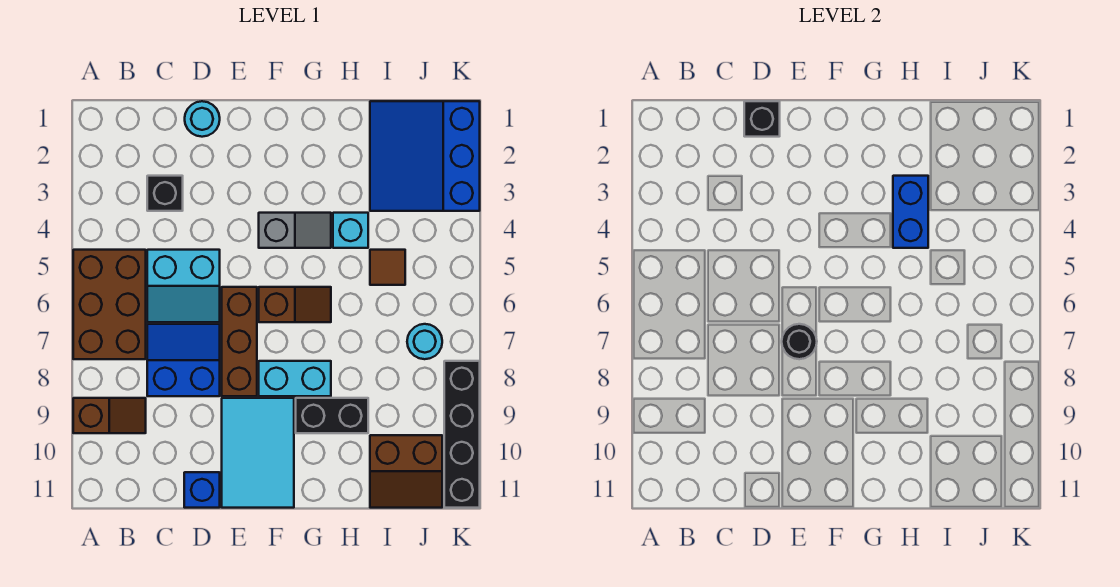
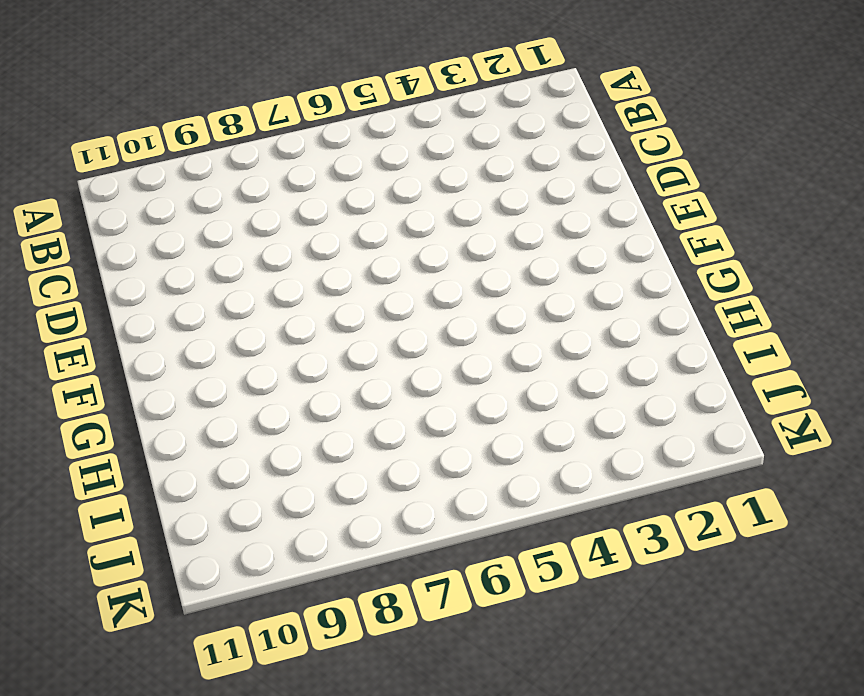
none -> brown 2x3 brick [73,250,146,359]
none -> brown 1x2 slope [73,398,146,433]
none -> black 1x1 brick [147,176,183,211]

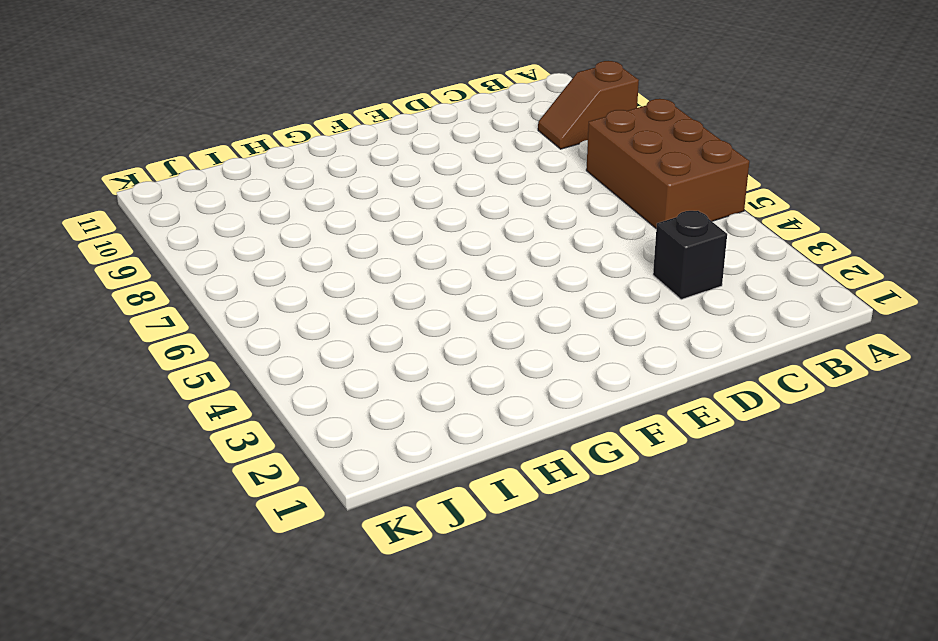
none -> cyan 2x2 slope [147,250,220,322]
none -> blue 2x2 slope [147,324,220,396]
none -> cyan 1x1 round brick [185,101,220,137]

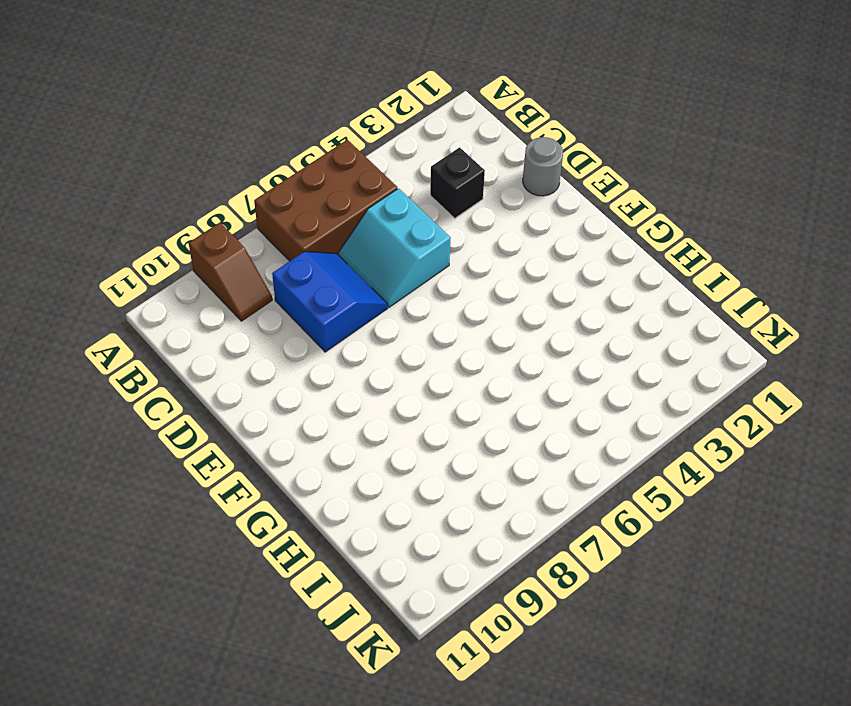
grey 1x1 round brick [523,137,563,196] -> cyan 1x1 round brick [185,101,220,137]
none -> blue 1x1 brick [184,472,220,508]
none -> brown 1x3 brick [222,287,257,396]
none -> cyan 2x3 tile [222,398,294,508]

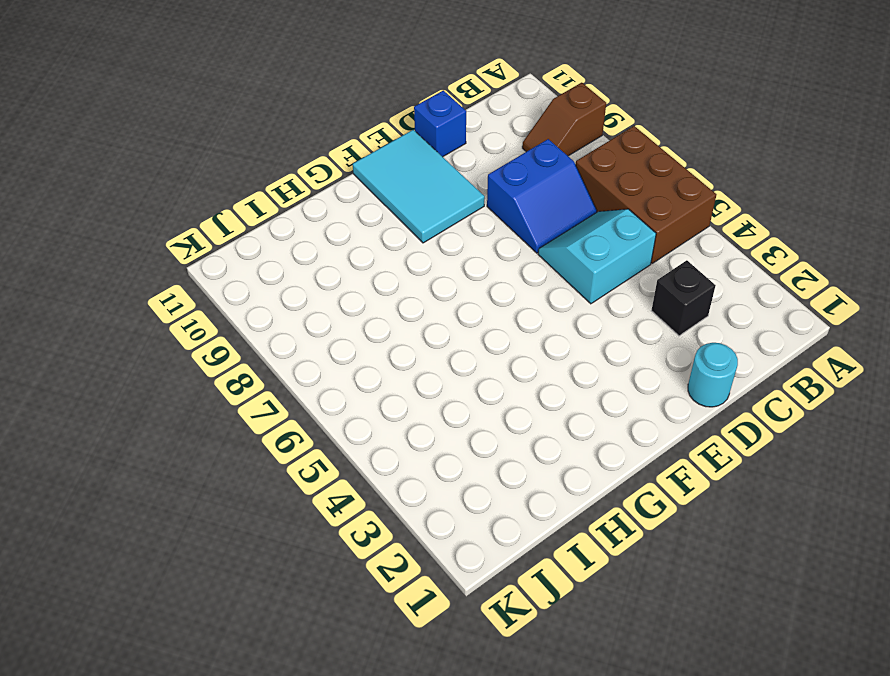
none -> brown 1x3 brick [222,287,257,396]
none -> grey 1x2 slope [259,213,331,248]
none -> brown 1x2 slope [259,287,331,322]

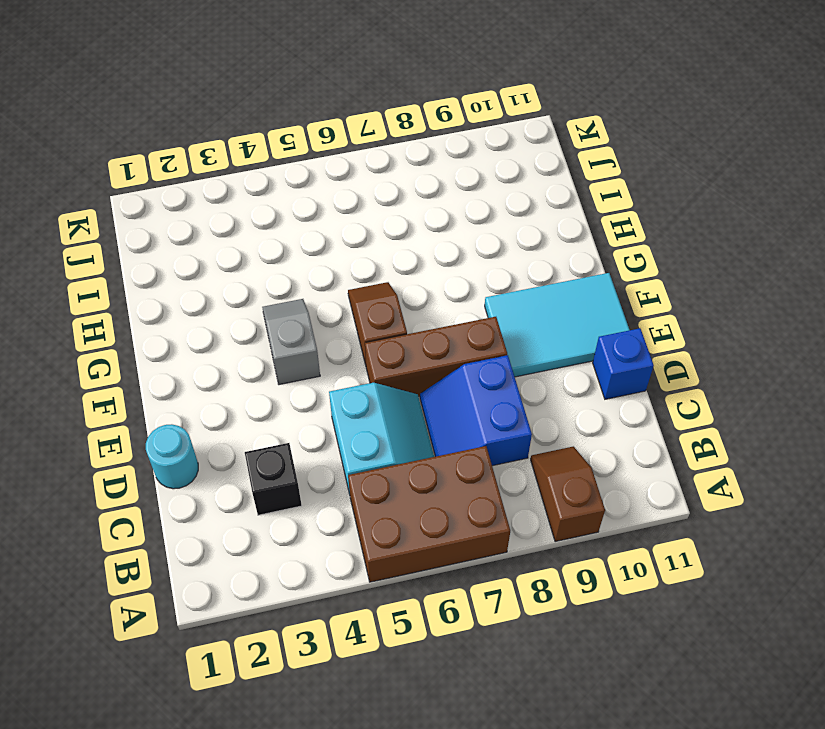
none -> cyan 1x2 brick [259,361,331,396]
none -> black 1x2 brick [296,398,368,433]
none -> cyan 1x1 brick [333,213,368,248]

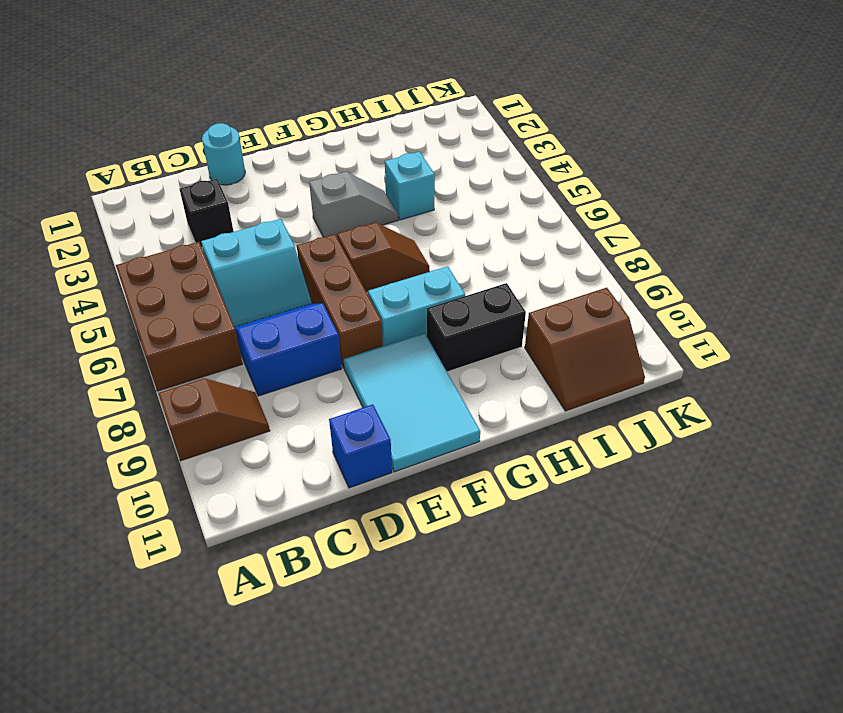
none -> blue 3x3 slope [370,101,480,211]
none -> brown 1x1 tile [370,250,405,285]
none -> cyan 1x1 round brick [407,324,442,359]

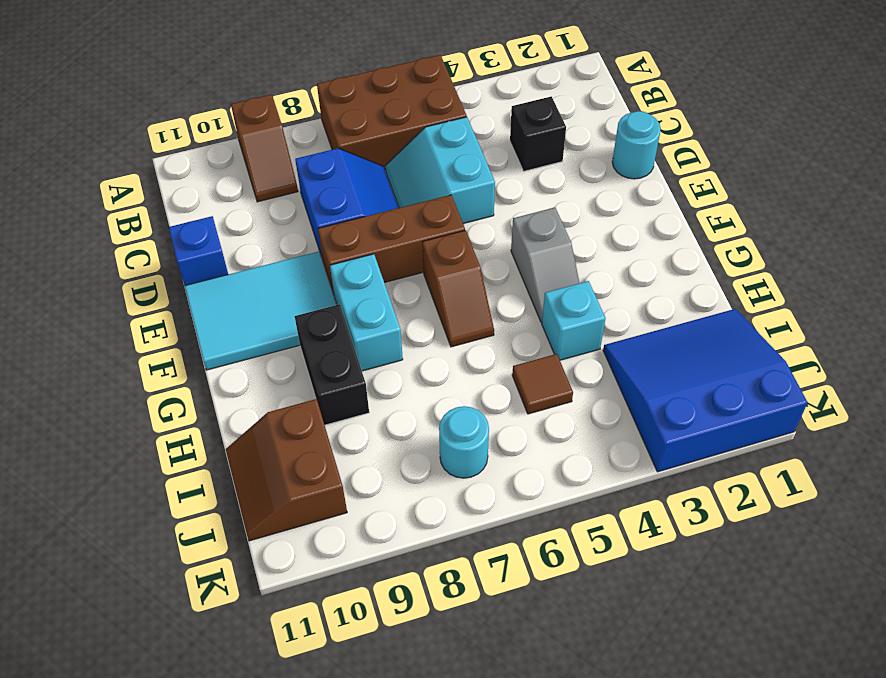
none -> black 1x4 brick [444,361,480,508]
none -> black 1x1 brick [744,101,780,137]
none -> black 1x1 round brick [782,324,817,359]

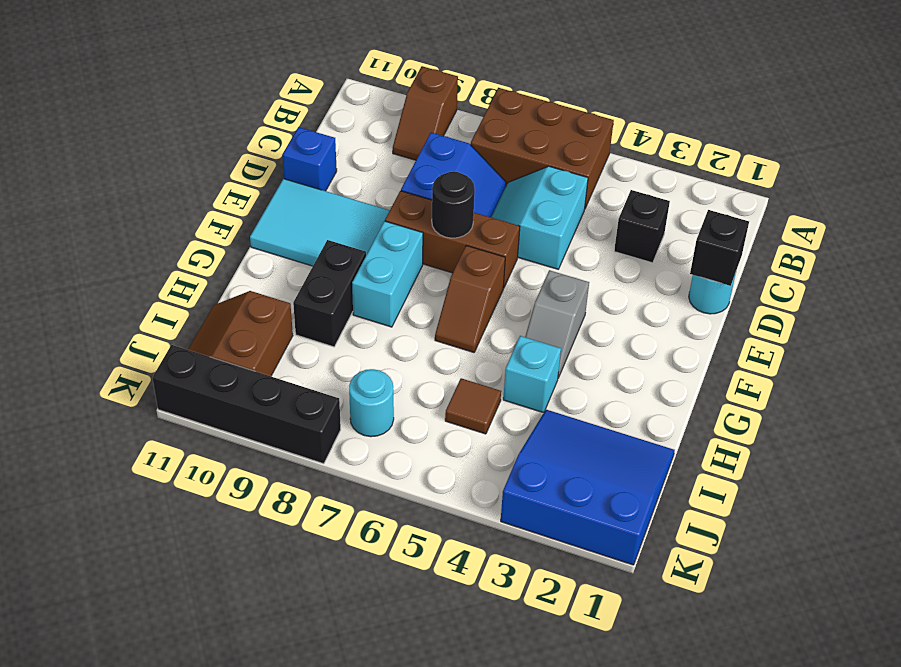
none -> blue 1x2 brick [893,176,928,248]

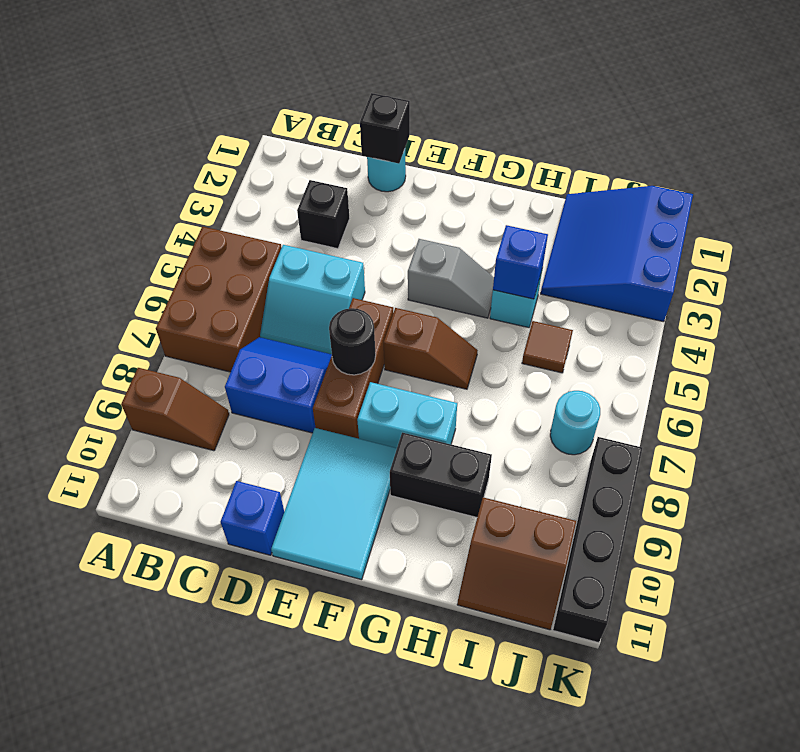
blue 1x1 brick [493,225,548,299] -> blue 1x2 brick [893,176,928,248]

